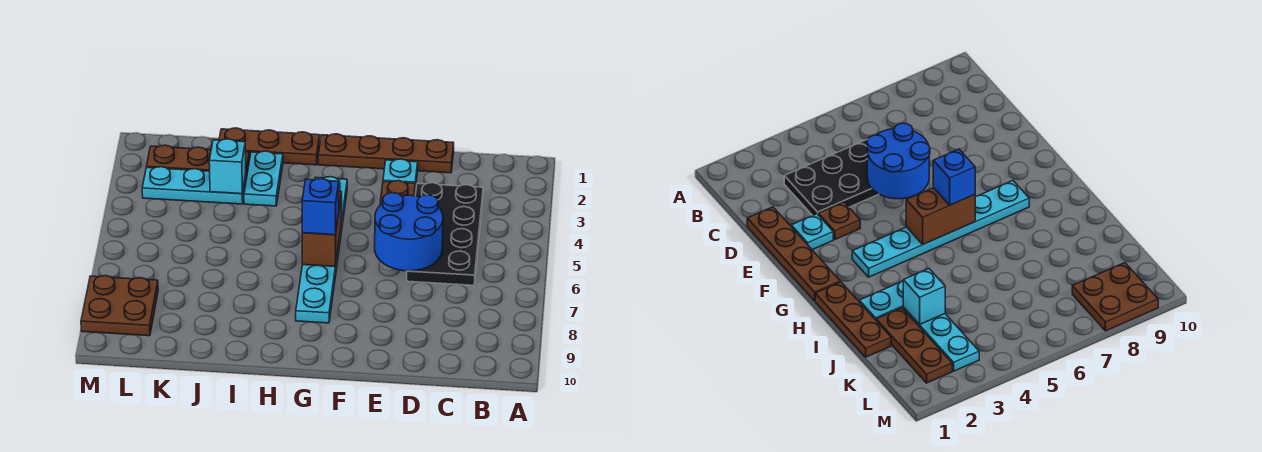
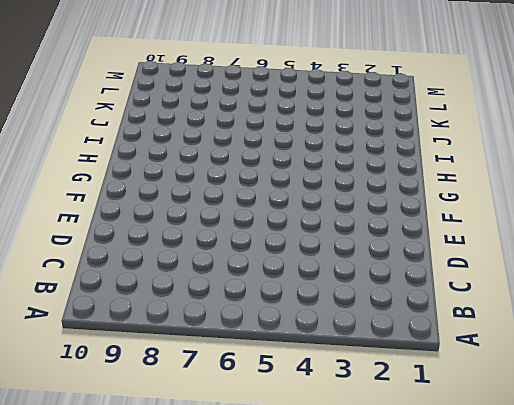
none -> black 2x4 plate [407,183,483,285]
none -> brown 1x4 plate [318,134,454,173]
none -> cyan 1x1 plate [383,159,418,189]

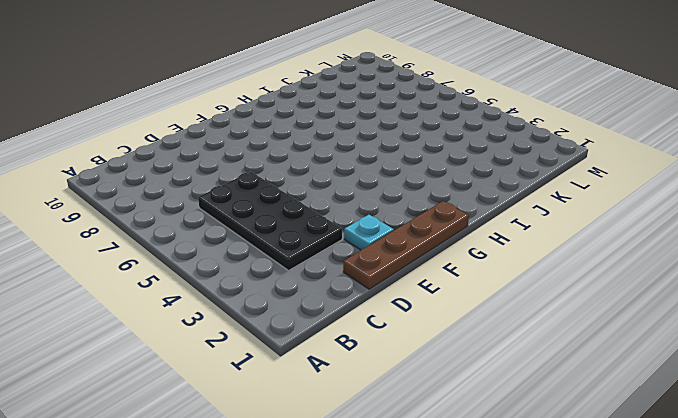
none -> brown 1x1 plate [380,181,415,205]
none -> cyan 1x6 plate [296,177,347,323]
none -> brown 1x3 plate [219,128,320,165]

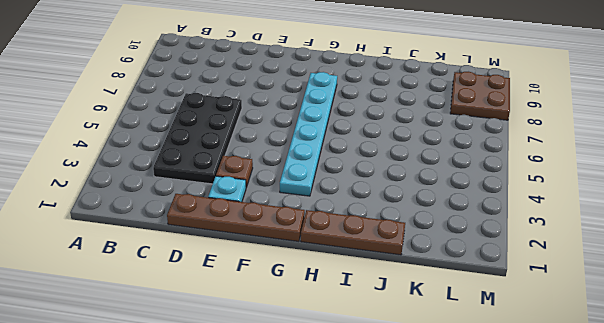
none -> cyan 1x2 plate [244,151,283,206]
none -> brown 1x3 plate [146,145,249,179]
none -> cyan 1x3 plate [142,167,246,204]

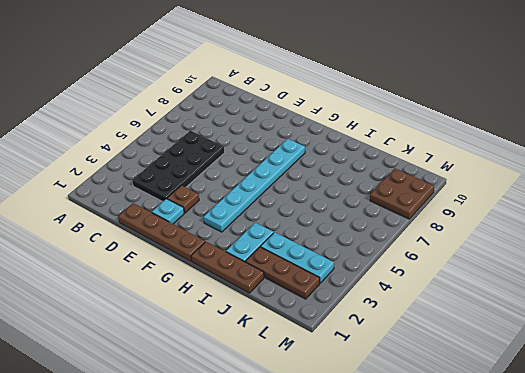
none -> blue 2x2 round brick [375,193,443,271]
none -> brown 1x2 brick [302,191,342,267]
none -> cyan 1x1 brick [209,139,246,194]

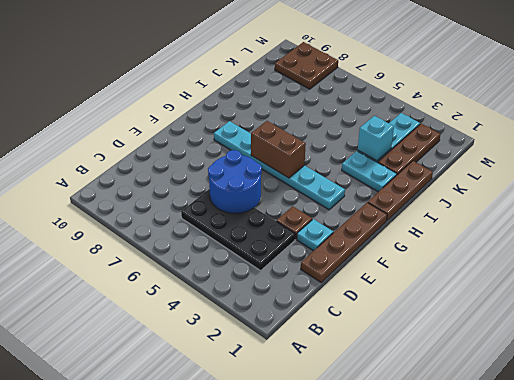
none -> blue 1x1 brick [302,179,339,235]

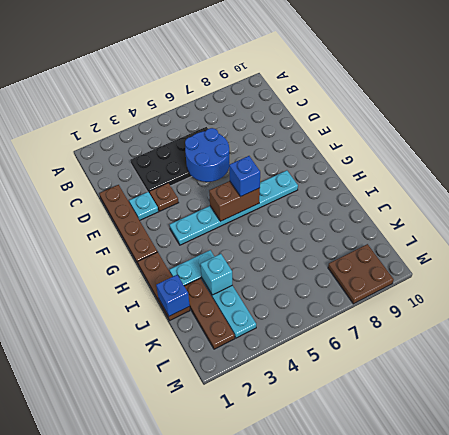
blue 1x1 brick [156,275,190,316] -> none

